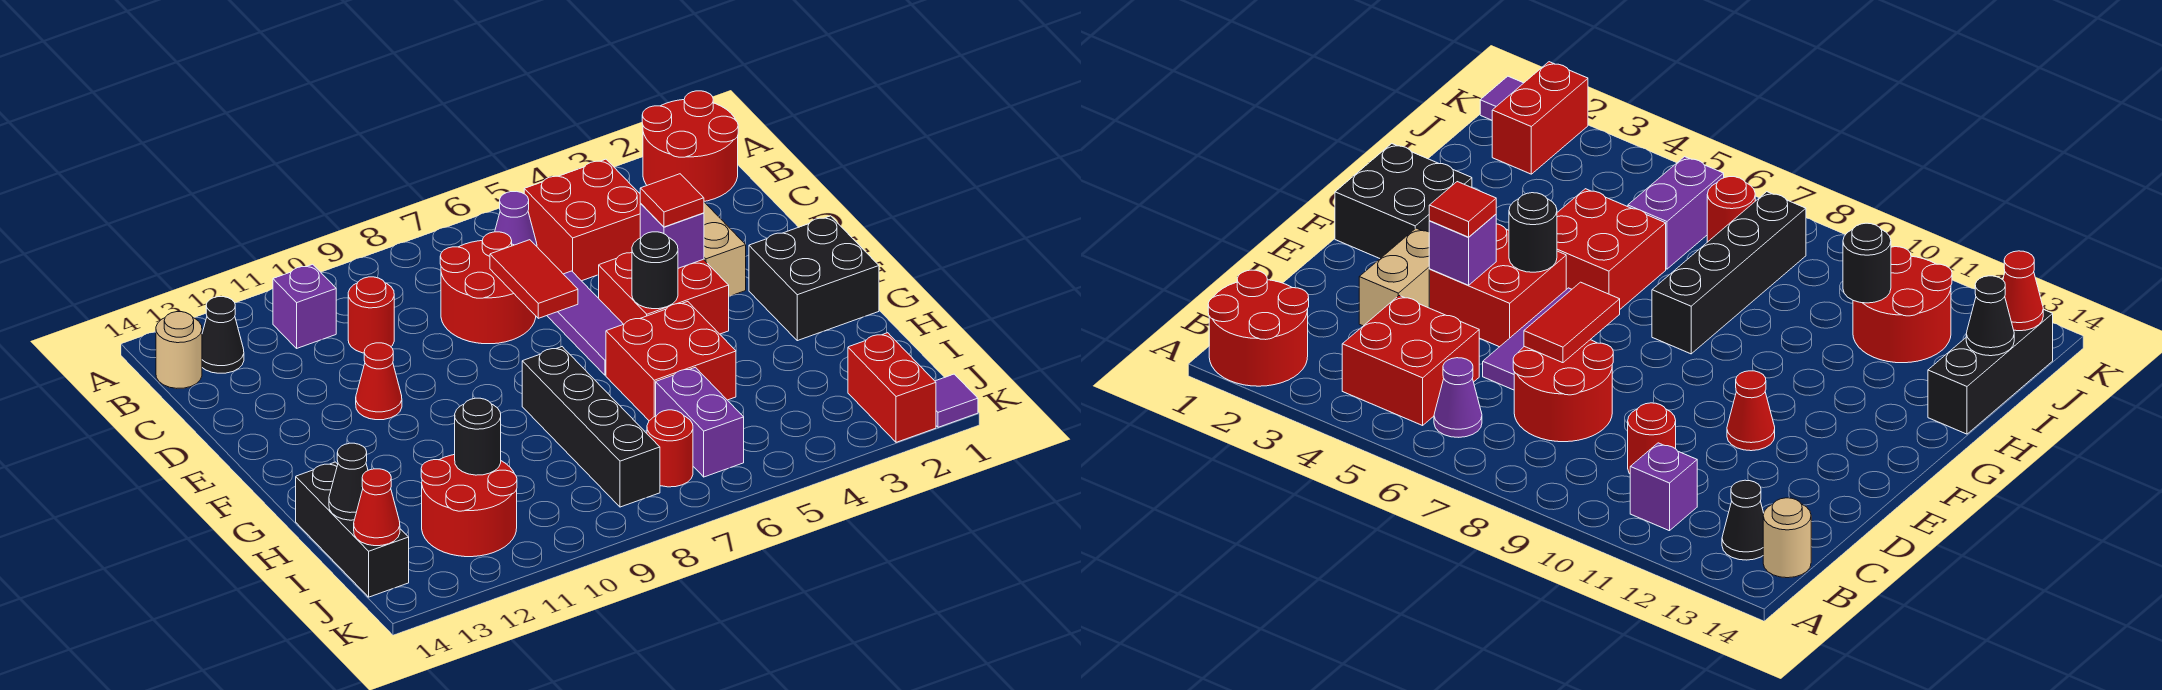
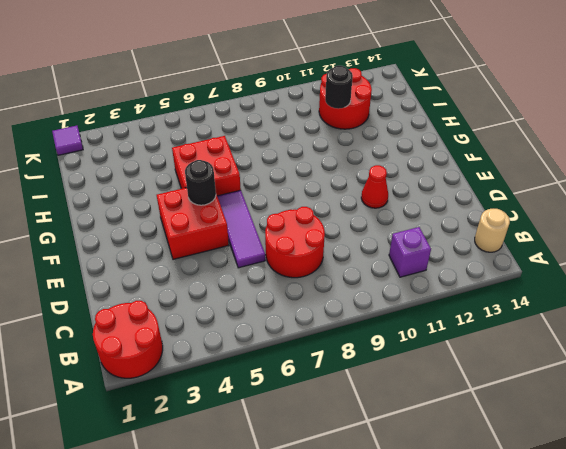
none -> red 2x2 brick [524,159,641,281]
none -> purple 1x1 cone [495,191,537,246]
none -> black 1x1 cone [202,297,244,373]

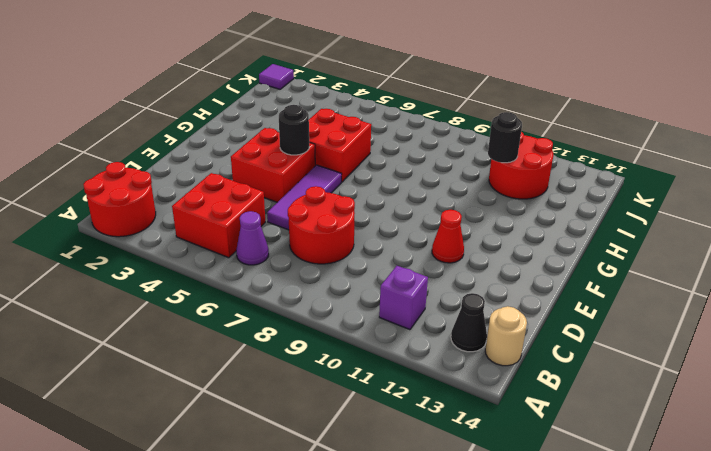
none -> red 1x1 round brick [348,277,394,353]
none -> tan 1x2 brick [704,202,746,297]
none -> black 2x2 brick [749,216,879,341]

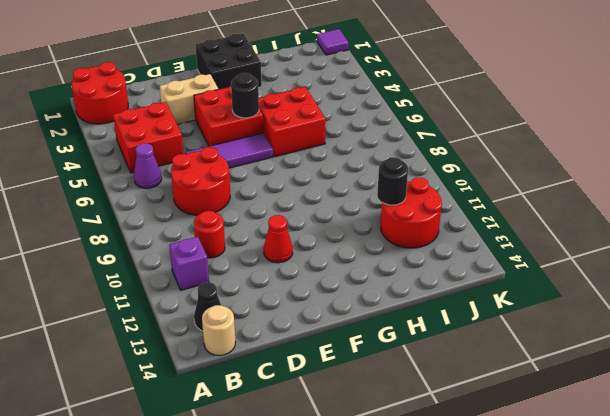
none -> black 1x4 brick [522,347,660,507]
none -> black 1x3 brick [296,462,409,597]
none -> purple 1x2 brick [656,367,744,477]

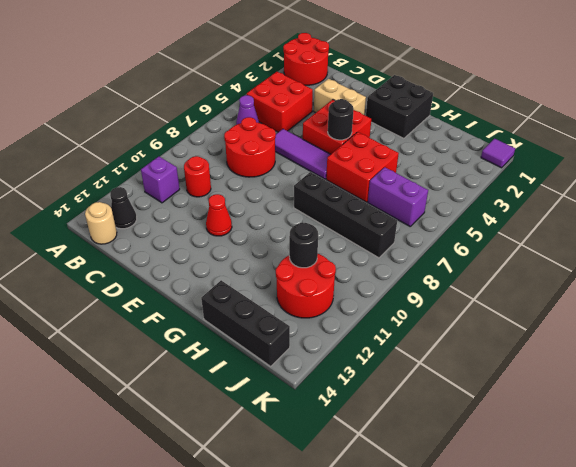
none -> red 1x2 brick [848,333,936,442]
none -> red 1x1 round brick [647,410,693,487]
none -> red 1x2 tile [490,240,578,318]

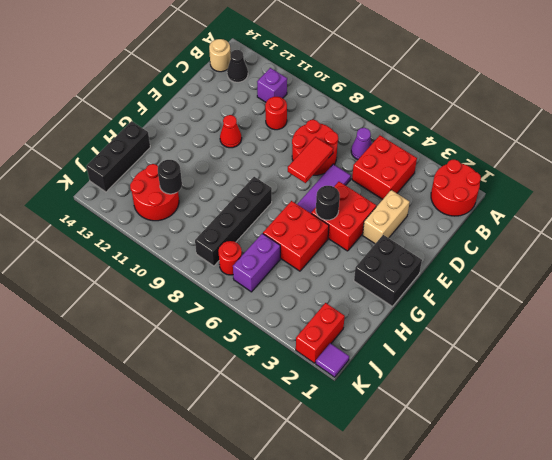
none -> purple 1x1 brick [640,204,704,268]
none -> black 1x1 cone [329,443,368,520]
none -> red 1x1 cone [354,469,400,546]

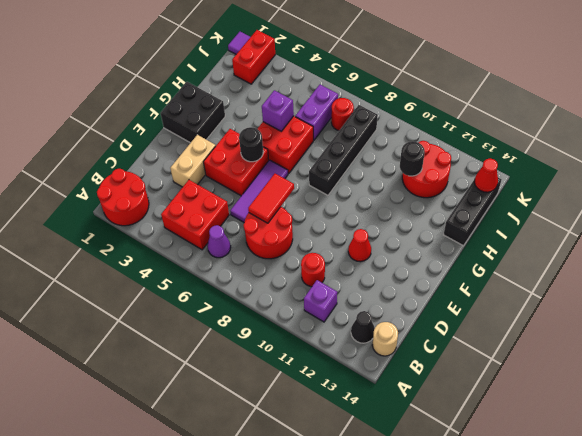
purple 1x1 brick [262,90,294,131] -> purple 1x1 brick moved to [640,204,704,268]
none -> black 1x1 cone [329,443,368,520]
none -> red 1x1 tile [640,174,704,227]

